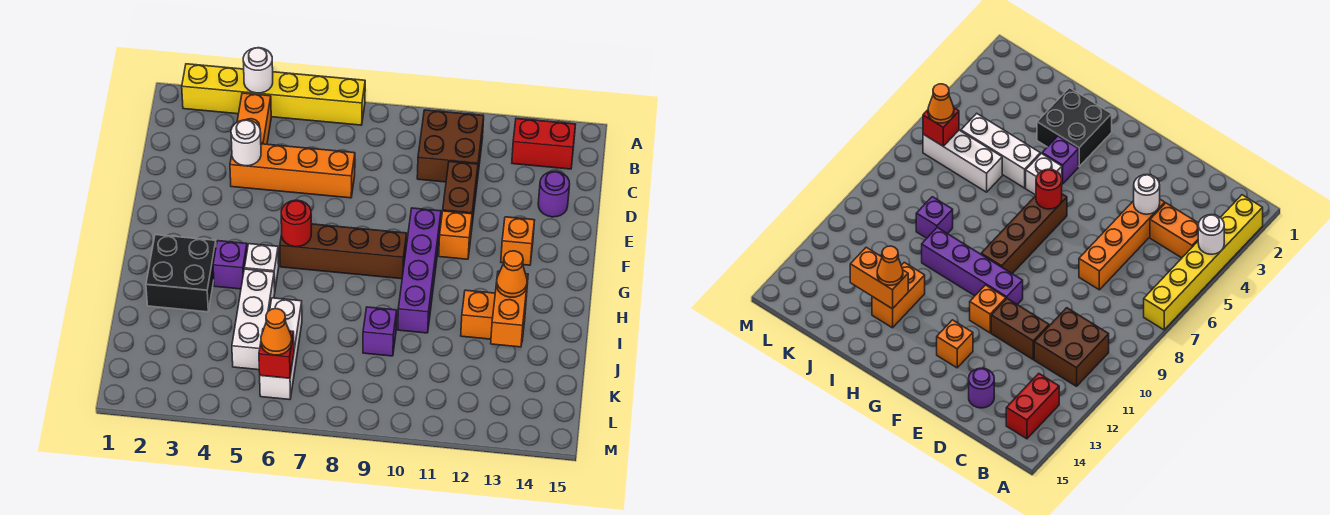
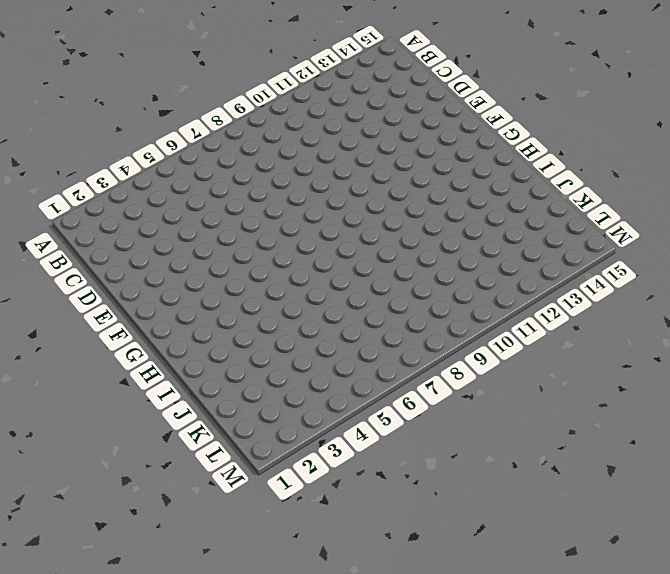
none -> yellow 1x6 brick [182,64,365,125]
none -> orange 1x2 brick [237,93,271,144]
none -> brown 2x2 brick [417,110,484,182]

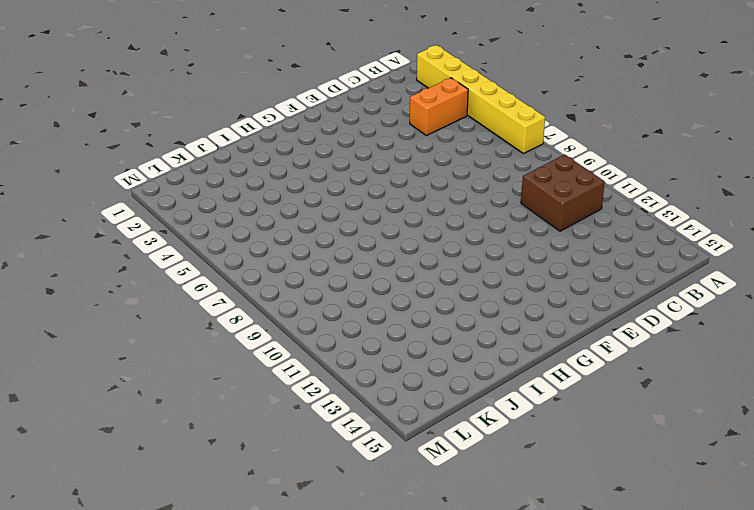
none -> red 1x2 brick [512,119,576,169]
none -> orange 1x4 brick [230,144,355,198]
none -> brown 1x2 brick [443,161,478,231]

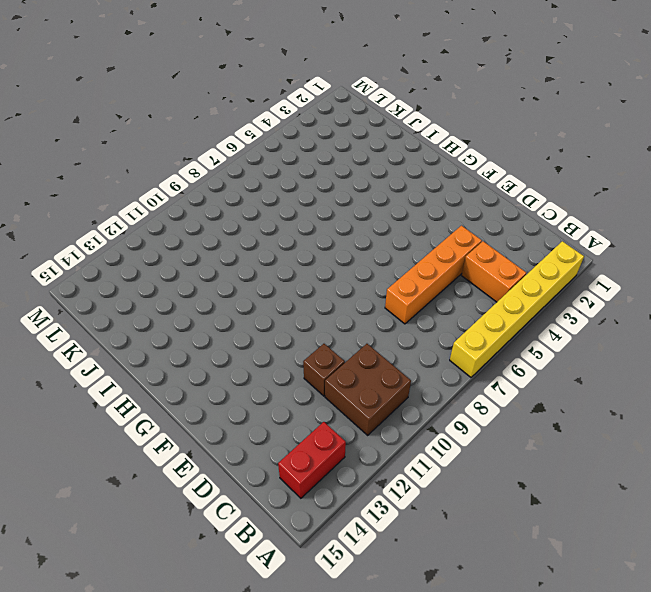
brown 1x1 brick [303,344,345,396] -> brown 1x2 brick [443,161,478,231]
none -> purple 1x1 round brick [538,171,570,217]
none -> purple 1x4 brick [398,208,441,333]
none -> orange 1x1 brick [439,211,472,259]

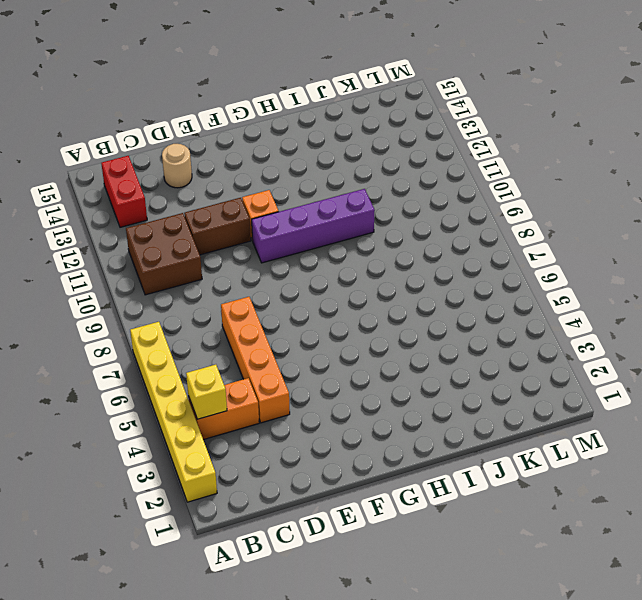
yellow 1x1 brick [186,365,227,419] -> none
tan 1x1 round brick [162,144,192,188] -> purple 1x1 round brick [538,171,570,217]
none -> orange 1x1 brick [501,217,535,265]
none -> brown 1x4 brick [280,224,407,279]
none -> black 2x2 brick [146,235,216,312]

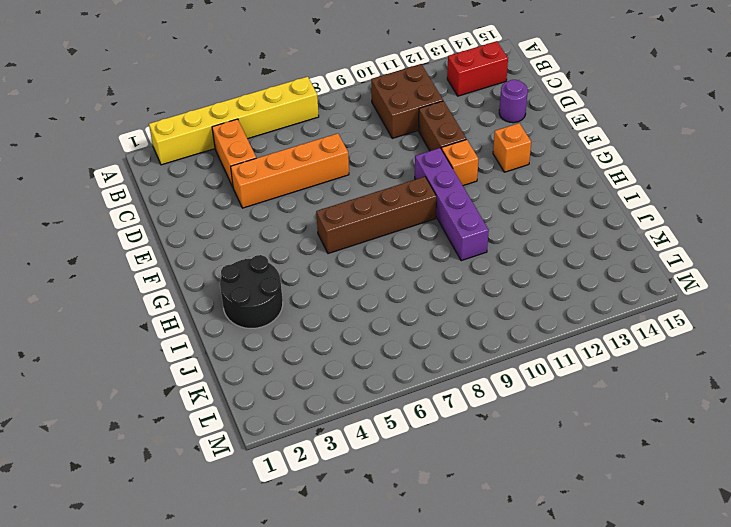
black 2x2 round brick [220,255,283,328] -> black 2x2 brick [146,235,216,312]
none -> purple 1x1 brick [213,241,247,289]
none -> white 1x1 brick [245,244,279,288]
none -> white 1x3 brick [232,269,275,370]

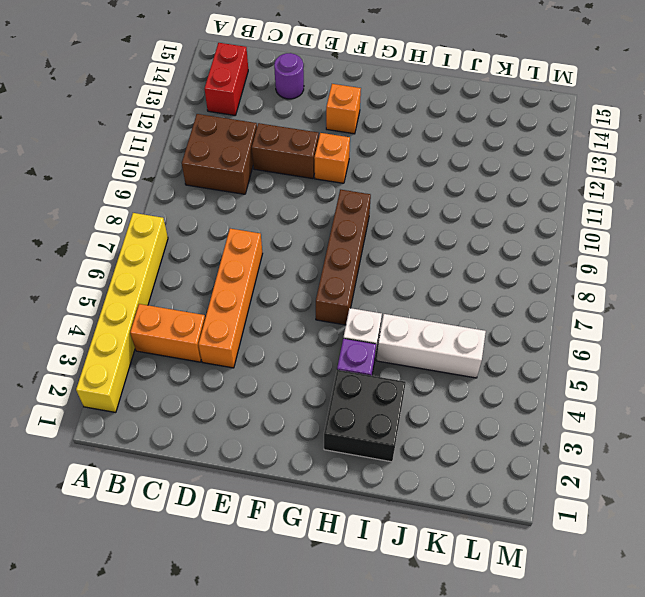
none -> purple 1x4 brick [398,208,441,333]
none -> orange 1x2 brick [461,290,526,340]
none -> white 1x3 brick [260,298,302,400]

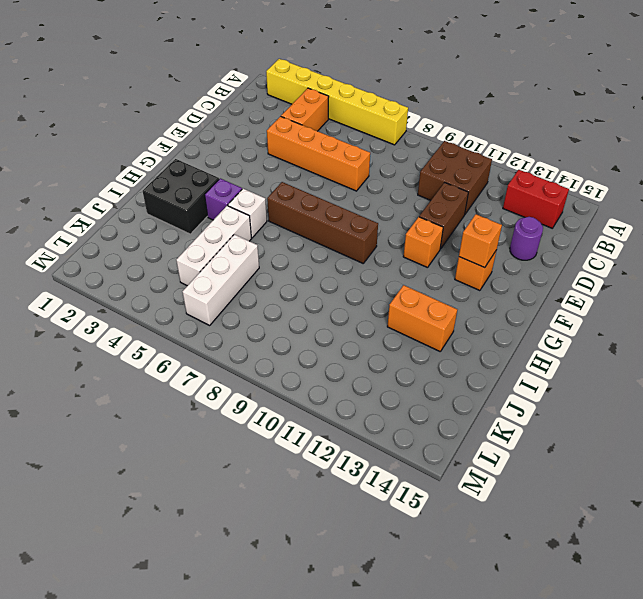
orange 1x1 brick [459,214,502,268] -> none
none -> purple 1x4 brick [398,208,441,333]
none -> purple 1x1 brick [363,307,397,356]
none -> white 1x1 round brick [243,48,273,93]

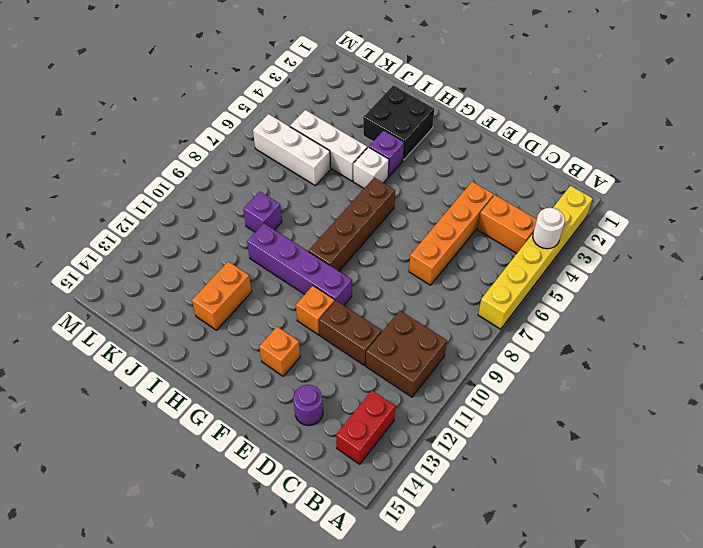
none -> white 1x1 round brick [231,120,261,166]
none -> red 1x1 round brick [281,200,311,247]
none -> orange 1x2 brick [491,271,528,347]

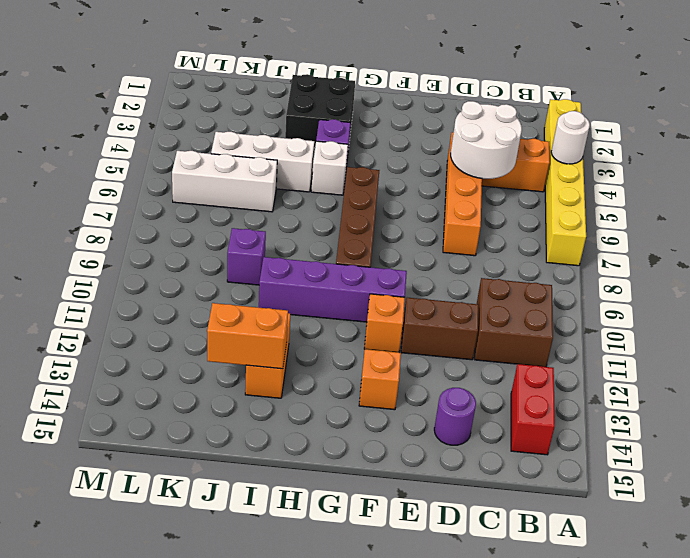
white 2x2 round brick [451,101,522,179] -> white 1x1 round brick [231,120,261,166]
none -> red 1x1 round brick [281,200,311,247]
none -> red 1x1 brick [259,328,294,378]
none -> orange 1x1 cone [496,251,527,297]

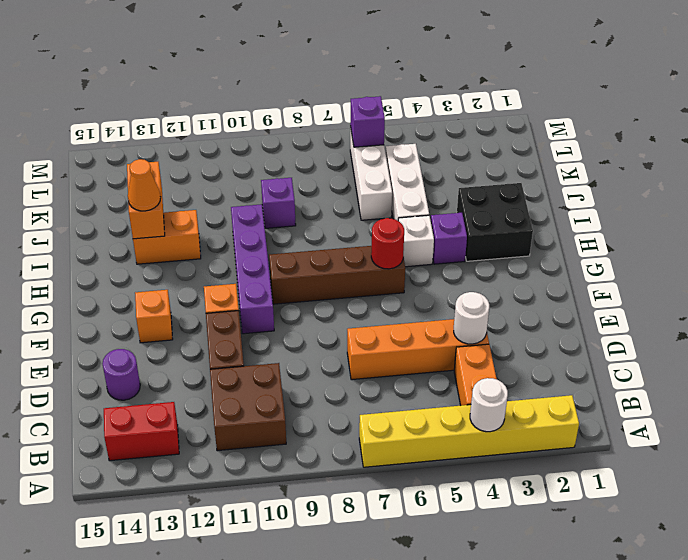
purple 1x1 brick [350,96,385,147] -> red 1x1 brick [259,328,294,378]
none -> orange 1x1 cone [261,309,292,355]

